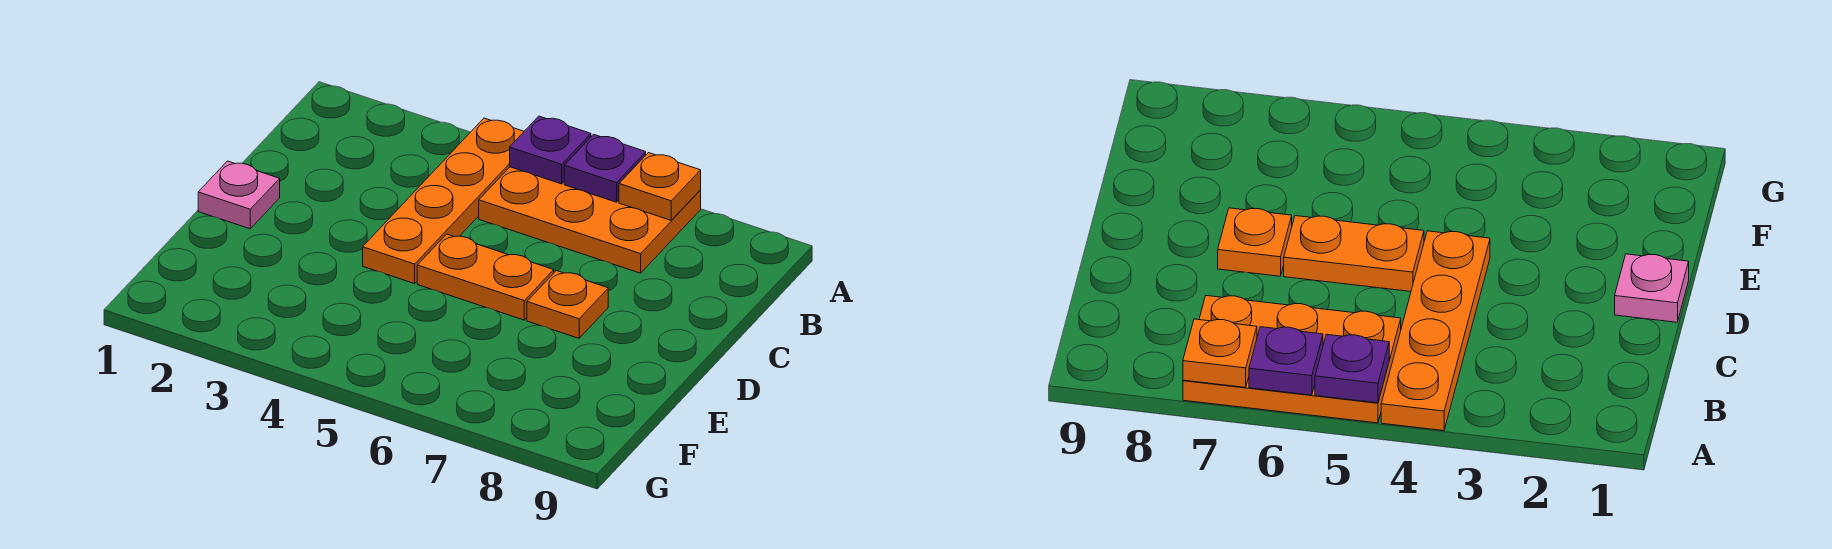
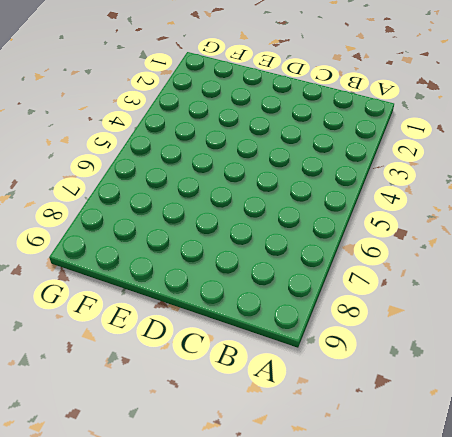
none -> orange 1x4 plate [363,118,524,284]
none -> orange 2x3 plate [479,167,701,273]

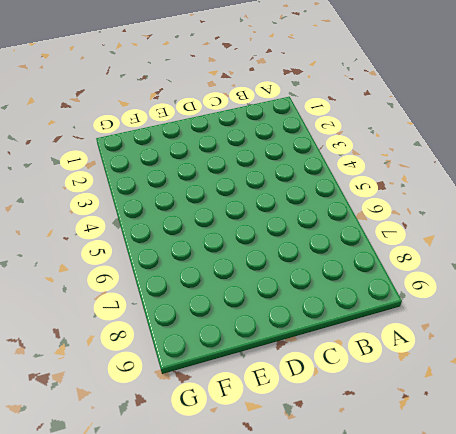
none -> orange 1x4 plate [363,118,524,284]
none -> orange 2x3 plate [479,167,701,273]

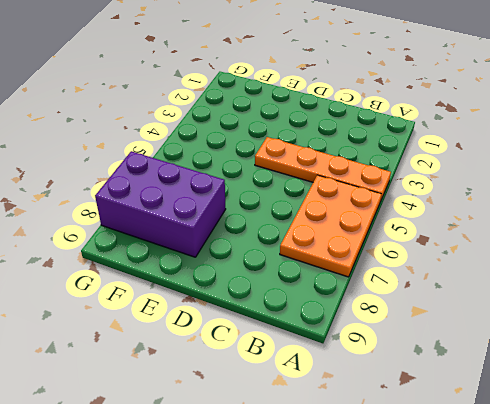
purple 2x3 brick [95,151,226,257] -> none
none -> pink 1x1 plate [198,161,280,229]
none -> orange 1x2 plate [417,234,554,320]

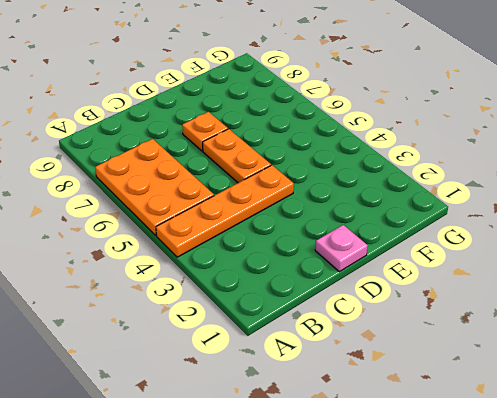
none -> purple 1x1 plate [510,116,591,184]
none -> purple 1x1 plate [564,134,646,202]

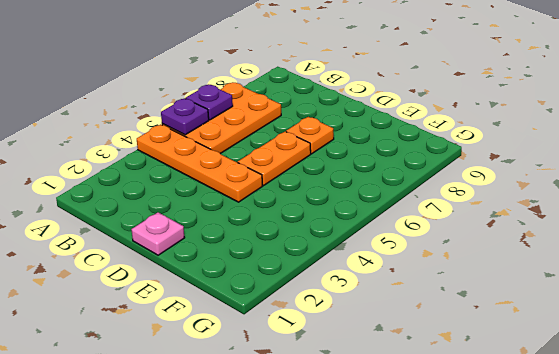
none -> orange 1x1 plate [619,153,701,220]

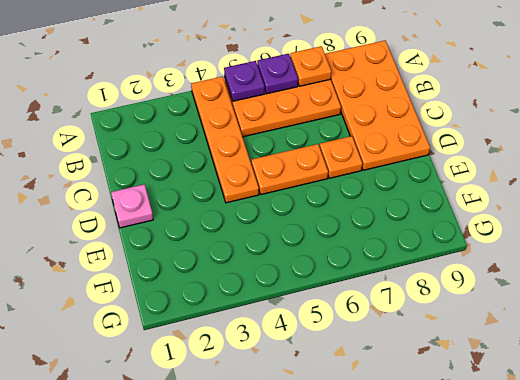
orange 2x4 plate [325,41,430,170] -> none

